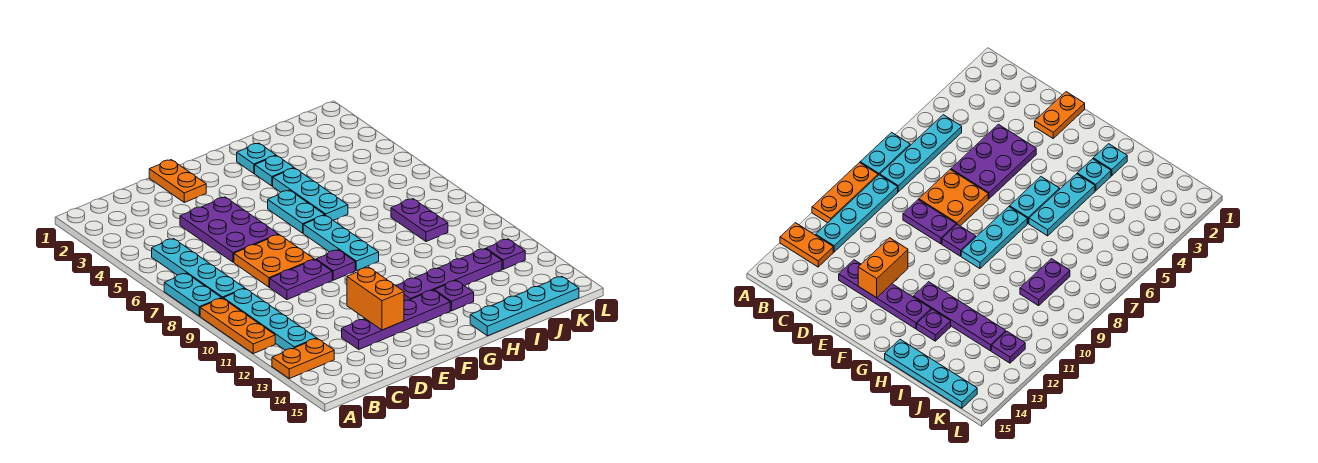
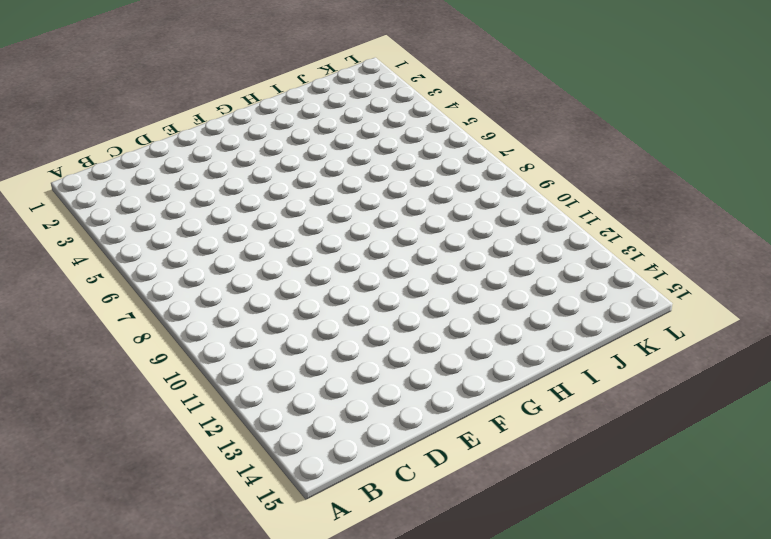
none -> cyan 1x2 plate [164,273,221,316]
none -> orange 1x3 plate [200,298,275,354]
none -> orange 1x2 plate [272,338,334,378]

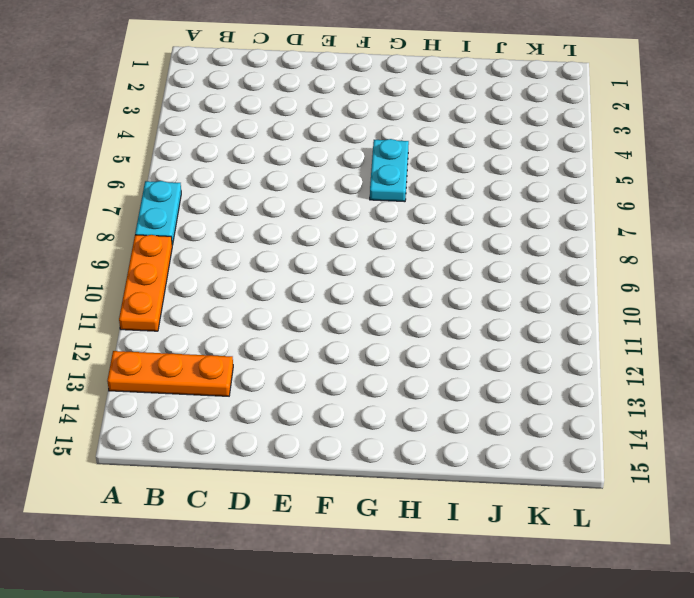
orange 1x3 plate [107,351,233,396] -> orange 1x2 plate [272,338,334,378]
none -> cyan 1x4 plate [152,239,245,298]
none -> cyan 1x4 plate [223,289,317,350]
none -> purple 2x3 plate [180,197,278,262]

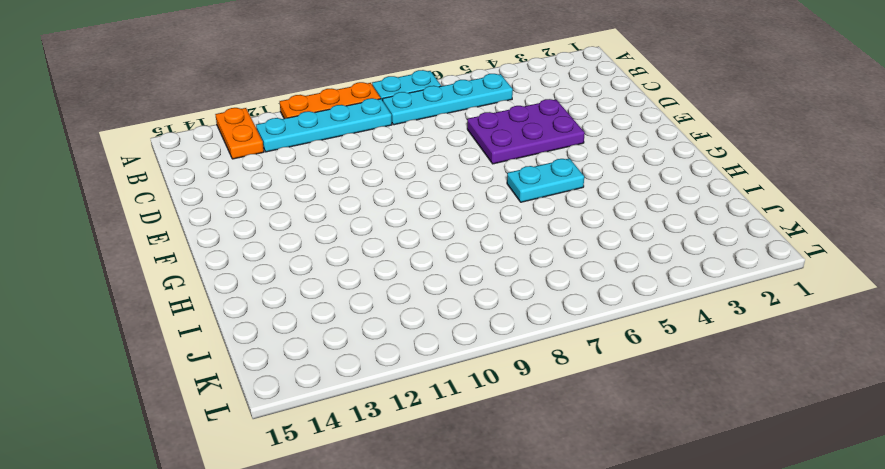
none -> orange 2x2 plate [234,235,314,287]
none -> purple 1x2 plate [270,260,332,300]
none -> purple 1x4 plate [342,290,450,349]

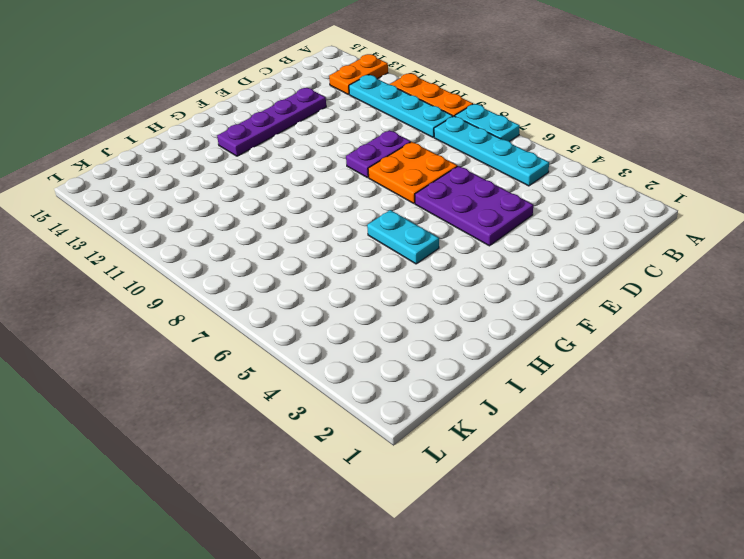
none -> orange 1x2 plate [149,160,206,203]
none -> purple 1x1 plate [316,250,355,280]
none -> cyan 1x3 plate [303,215,379,271]

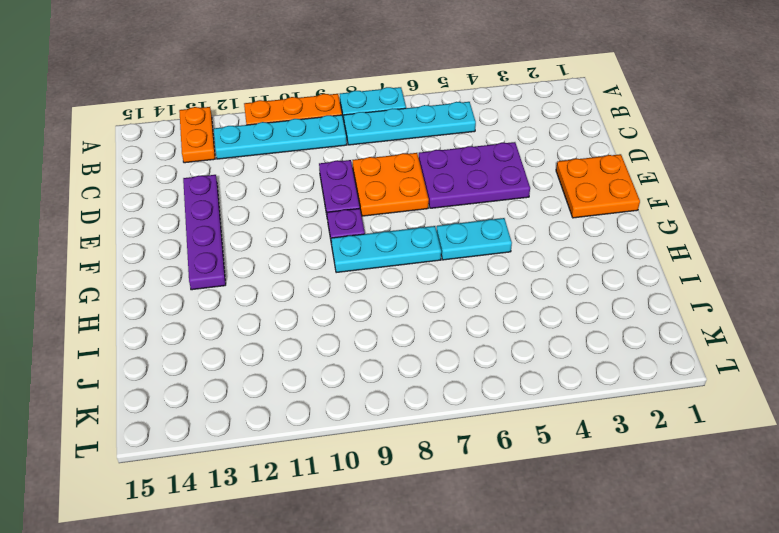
orange 2x2 plate [556,154,640,218] -> orange 1x2 plate [149,160,206,203]
none -> purple 1x4 plate [396,249,502,301]
none -> cyan 1x1 plate [237,143,276,173]
none -> cyan 1x1 plate [255,156,294,186]

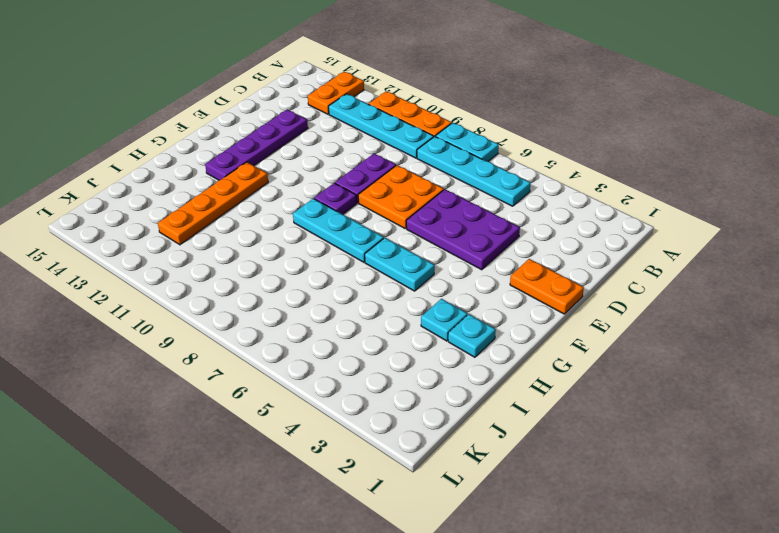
orange 1x4 plate [158,162,268,245] -> purple 1x4 plate [396,249,502,301]
none -> cyan 1x3 plate [273,168,348,220]
none -> purple 1x1 plate [434,280,474,311]
none -> cyan 1x4 plate [470,277,579,336]

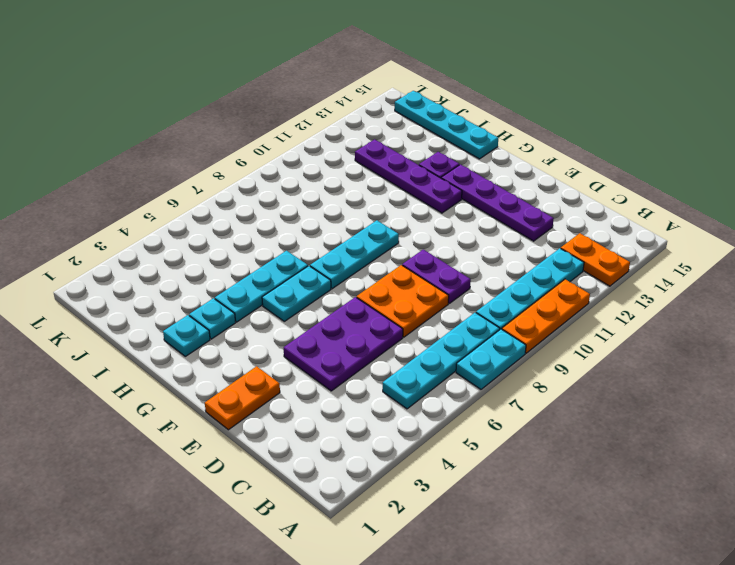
none -> purple 1x1 plate [316,250,355,280]
none -> purple 1x2 plate [391,199,448,242]
none -> purple 1x1 plate [486,239,525,269]

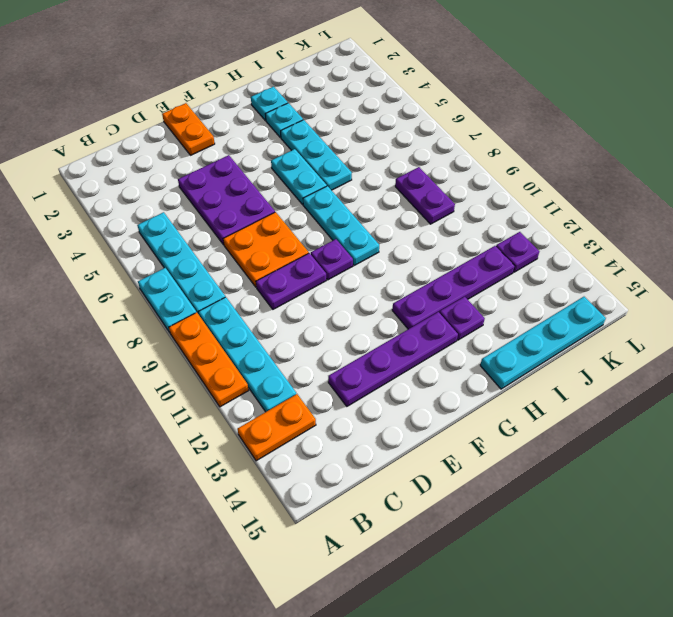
none -> orange 1x2 brick [347,267,404,330]

